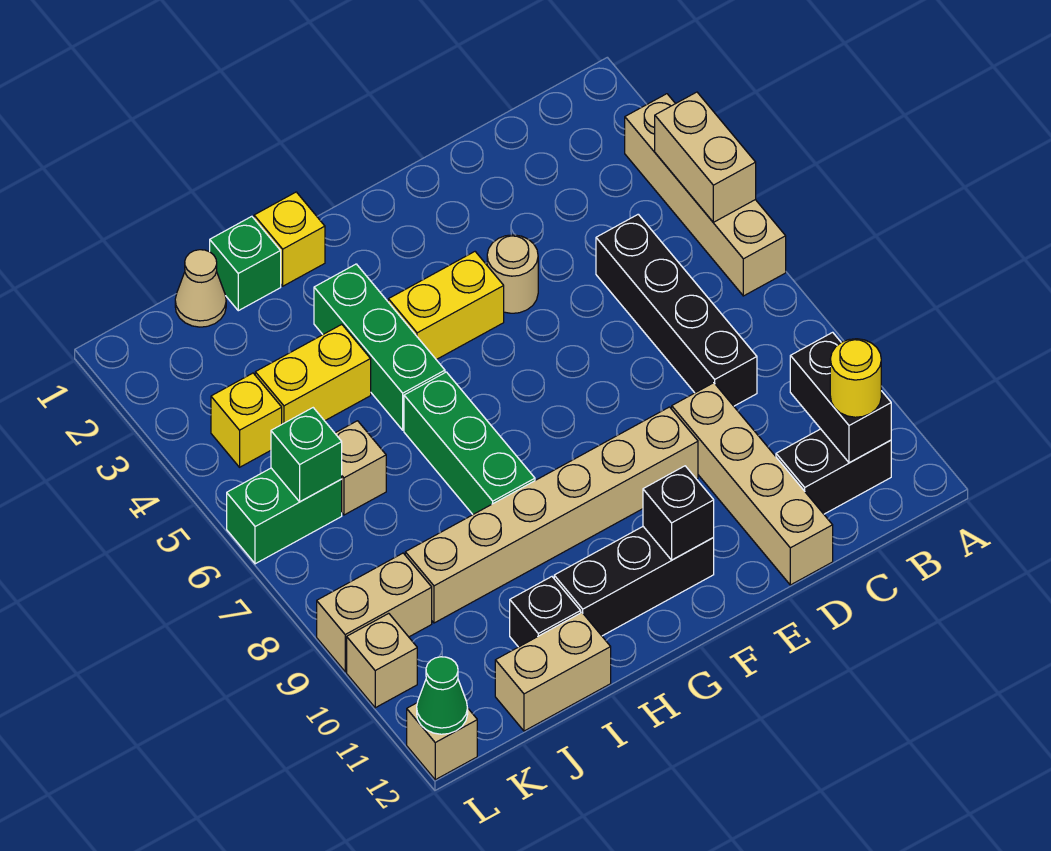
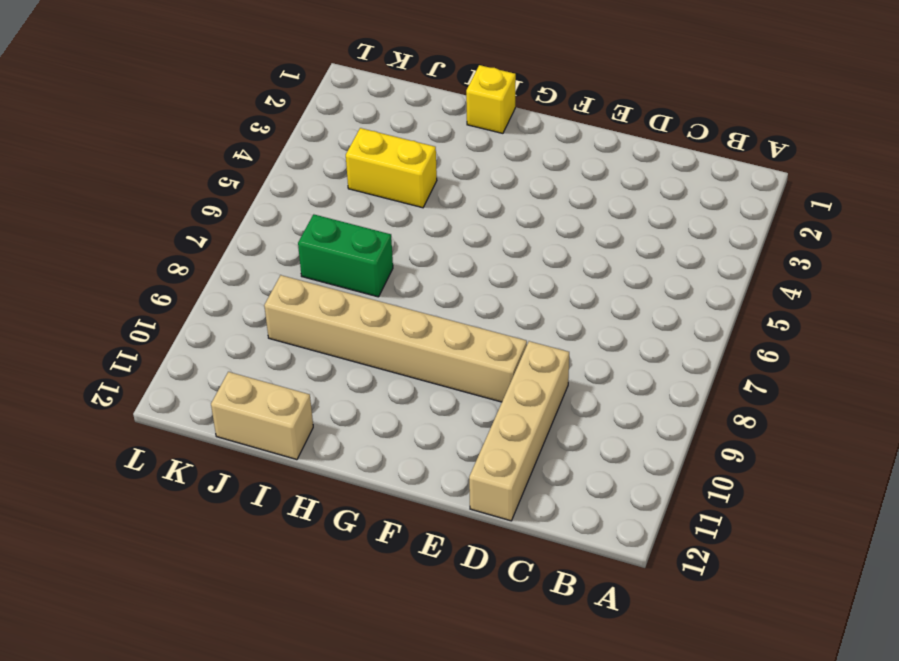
green 1x2 brick [298,214,393,297] -> green 1x2 brick moved to [227,468,342,564]
none -> tan 1x4 brick [625,94,786,296]
none -> black 1x2 brick [776,429,891,514]
none -> black 1x4 brick [596,214,757,406]

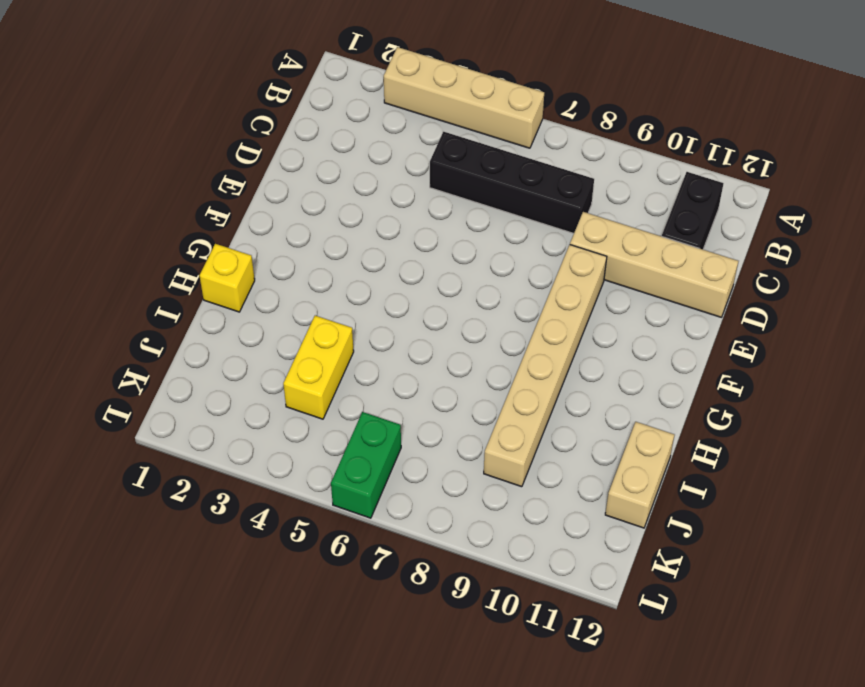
none -> tan 1x1 round brick [487,235,538,313]
none -> yellow 1x2 brick [388,252,504,360]
none -> black 1x3 brick [554,527,714,636]

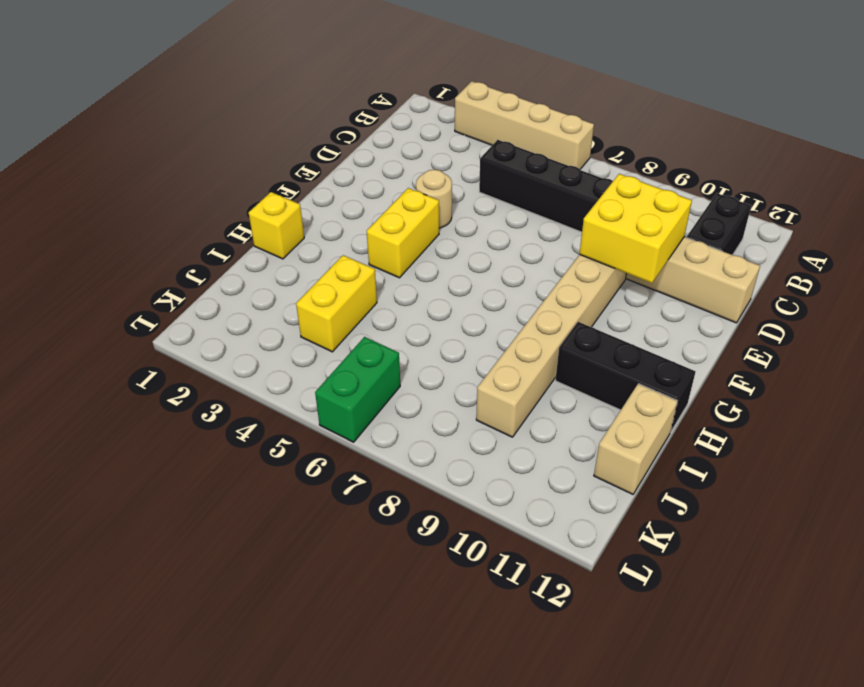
yellow 2x2 brick [579,174,692,283] -> none
black 1x3 brick [555,322,696,432] -> black 1x3 brick turned to [554,527,714,636]
none -> green 1x3 brick [314,264,445,430]
none -> green 1x3 brick [404,372,535,514]
none -> green 1x1 brick [210,216,281,311]

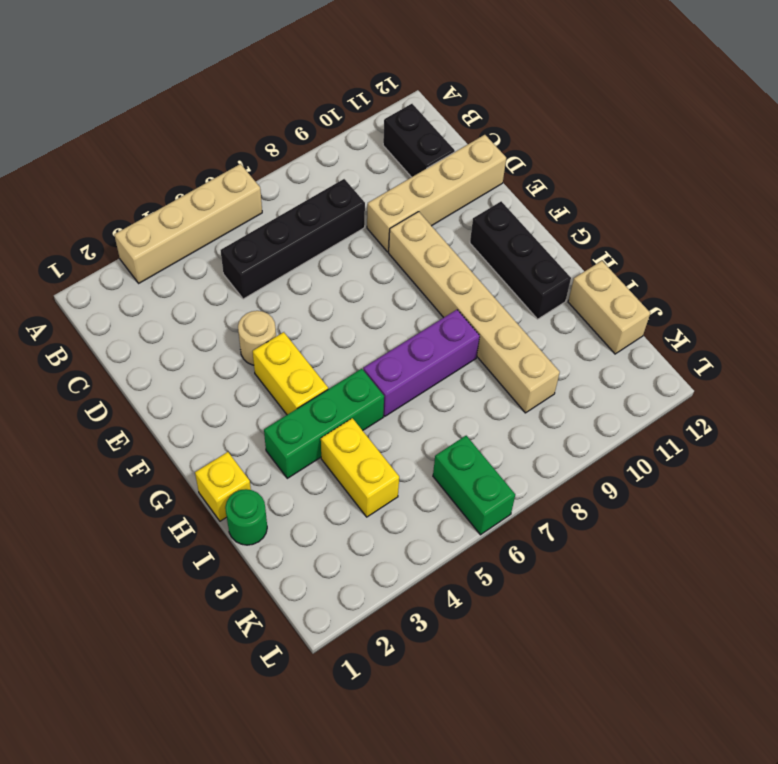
purple 1x3 brick [363,310,480,416] -> green 1x3 brick [404,372,535,514]
green 1x1 round brick [225,489,267,545] -> green 1x1 brick [210,216,281,311]
none -> black 1x1 brick [510,577,581,647]
none -> tan 1x1 cone [175,250,226,327]
none -> tan 1x1 brick [335,421,386,515]

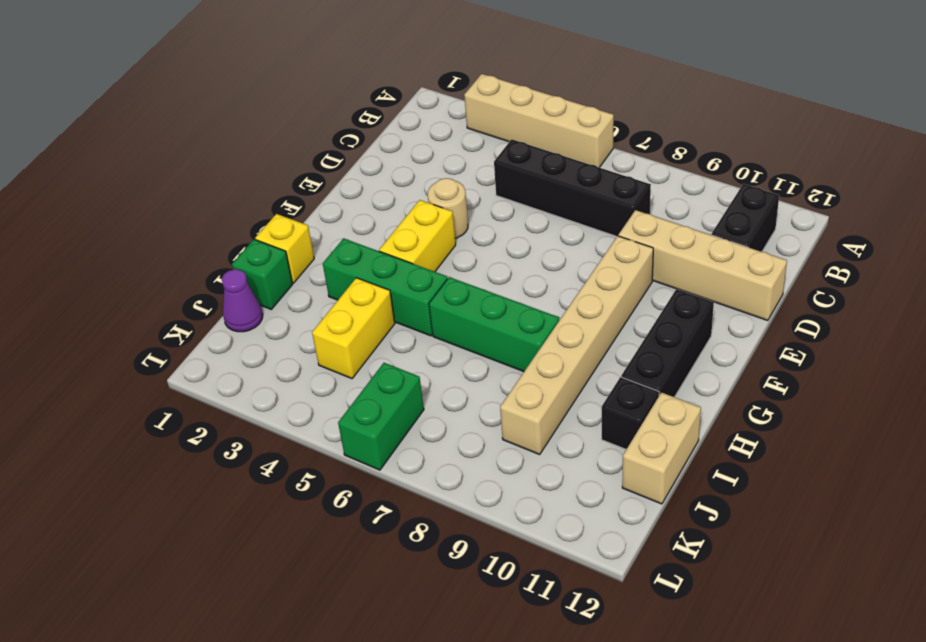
purple 1x1 cone [222,269,263,332] -> tan 1x1 cone [175,250,226,327]
none -> tan 1x1 brick [335,421,386,515]
none -> yellow 1x1 brick [211,373,282,467]
none -> tan 1x2 brick [317,553,432,672]

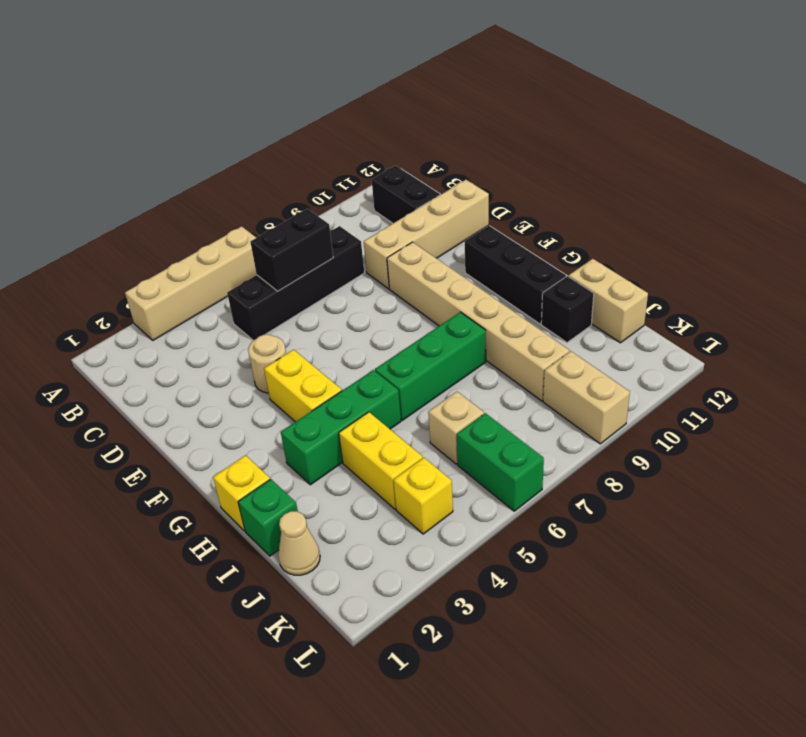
black 1x2 brick [250,209,333,291] -> black 1x2 brick moved to [790,332,891,463]
none -> tan 1x1 brick [347,613,417,708]
none -> tan 1x1 brick [407,703,477,780]
none -> tan 1x2 brick [655,92,756,222]

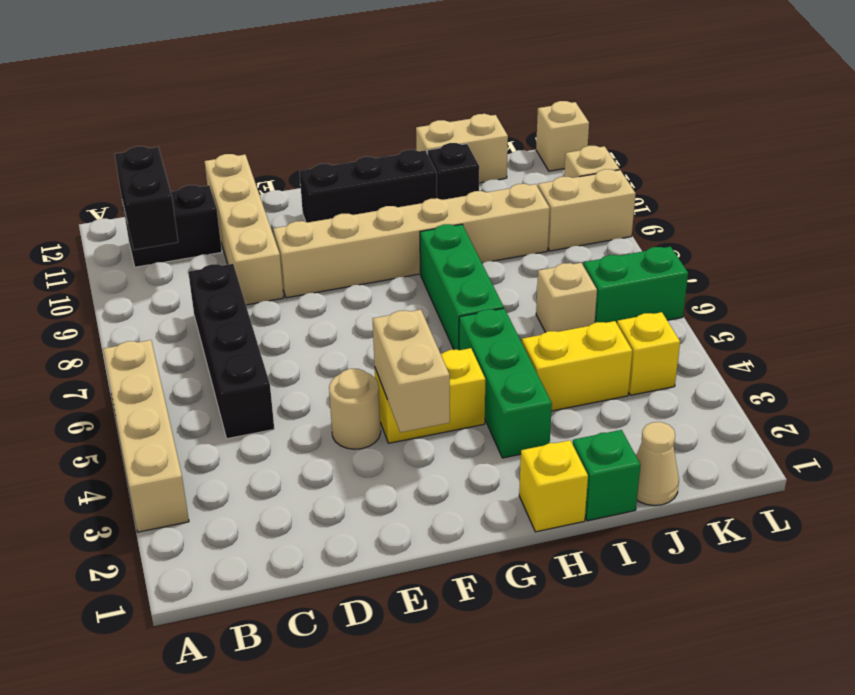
tan 1x2 brick [373,310,450,432] -> tan 1x2 brick moved to [655,92,756,222]
none -> black 1x1 brick [643,466,714,560]
none -> green 1x1 brick [271,408,342,502]
none -> green 1x1 cone [417,657,468,734]

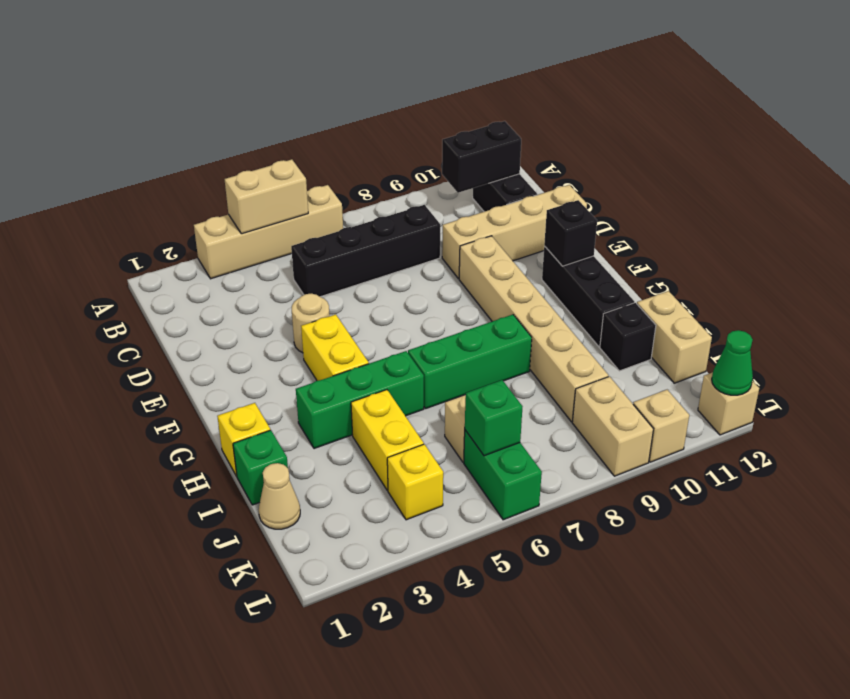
none -> yellow 1x1 round brick [830,339,881,417]

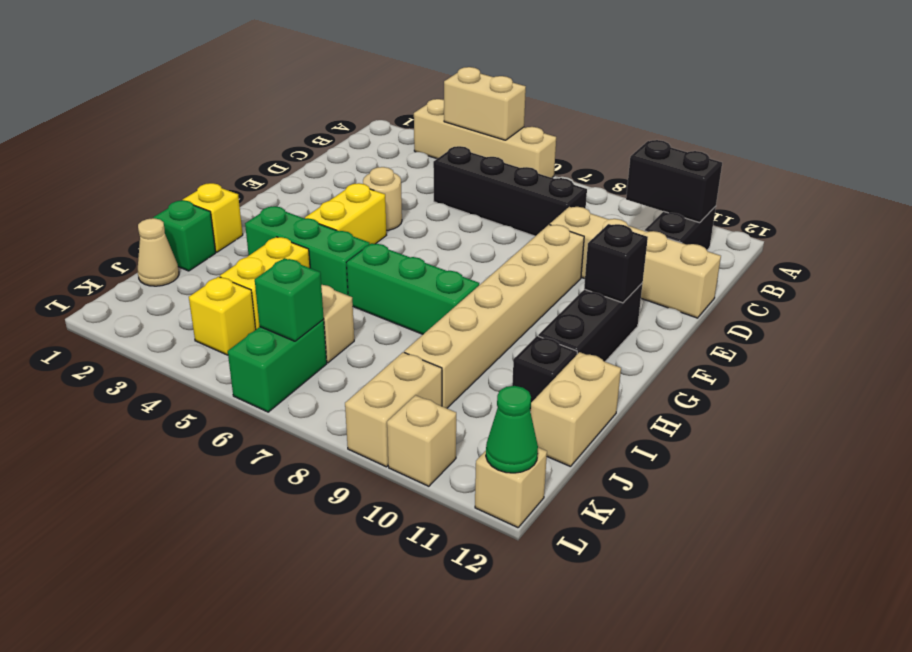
none -> yellow 1x1 round brick [830,339,881,417]

